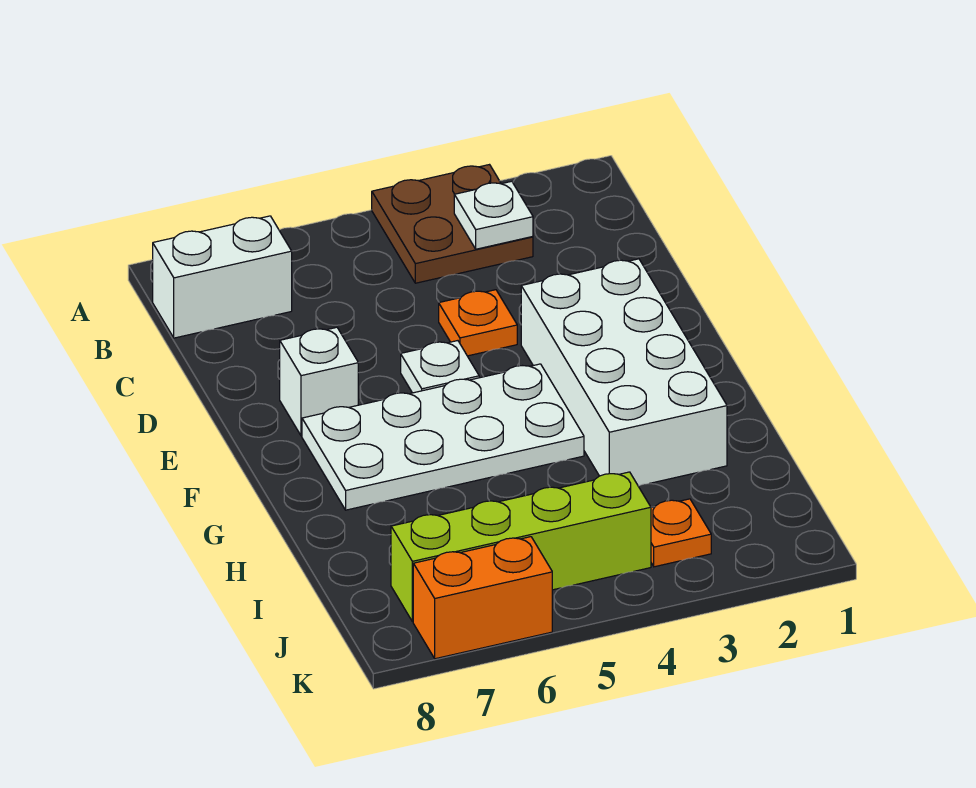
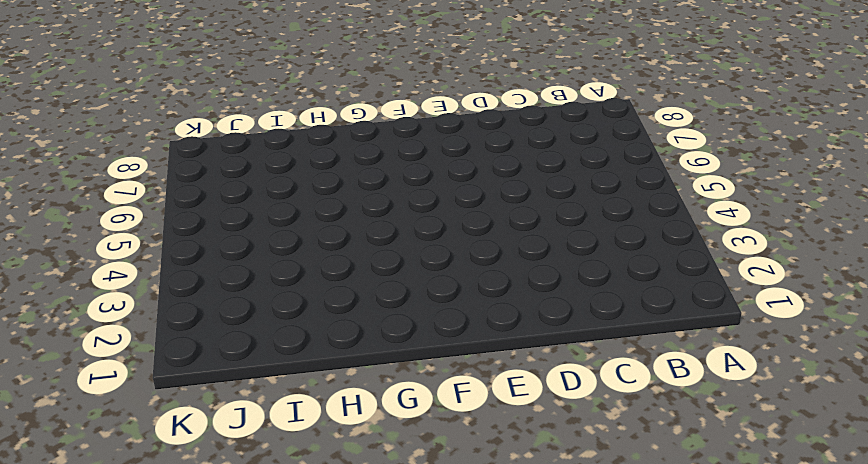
none -> brown 2x2 plate [372,165,533,283]
none -> white 1x2 brick [153,216,292,338]

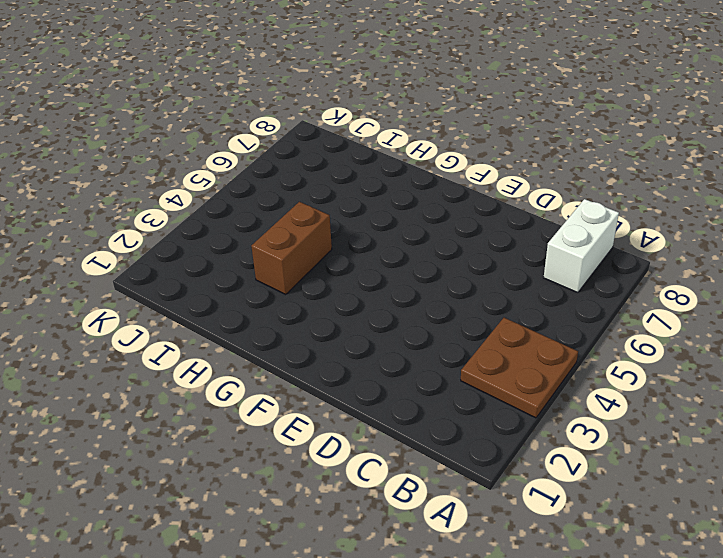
brown 1x2 brick [251,202,332,295] -> white 2x4 brick [521,259,727,486]
none -> orange 1x1 plate [439,290,517,356]
none -> white 1x1 plate [401,341,479,393]

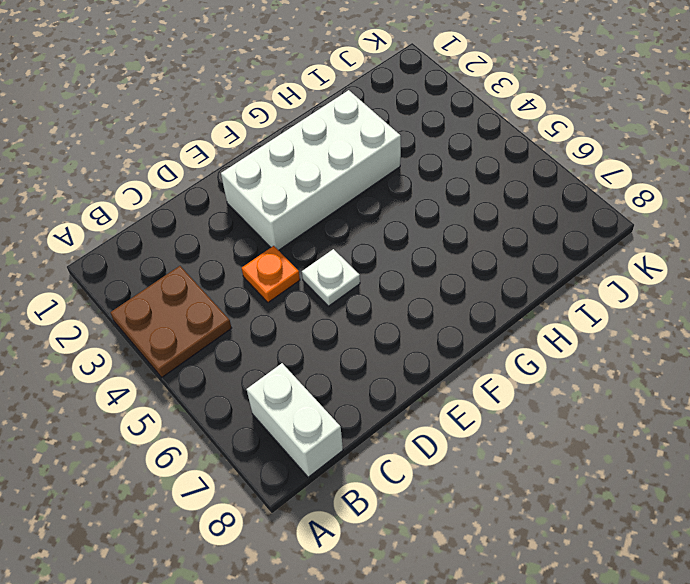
none -> white 1x1 brick [280,327,358,436]
none -> white 2x4 plate [302,364,584,510]

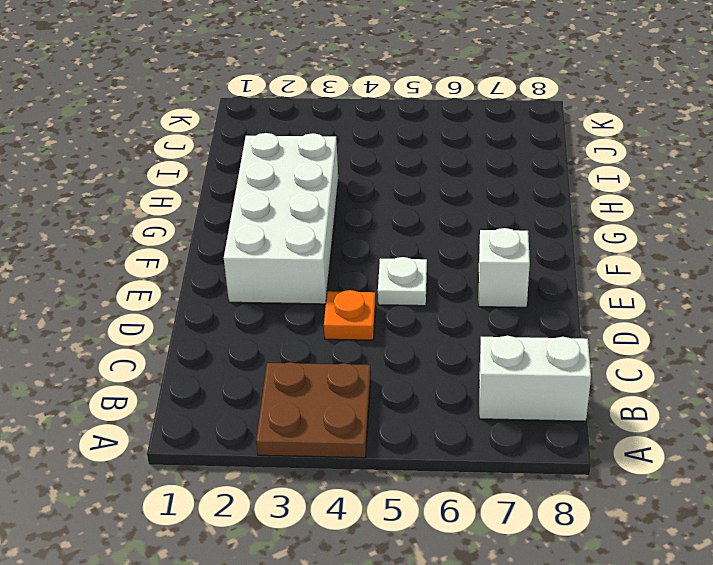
none -> white 2x4 plate [302,364,584,510]
none -> orange 1x1 plate [651,499,711,567]

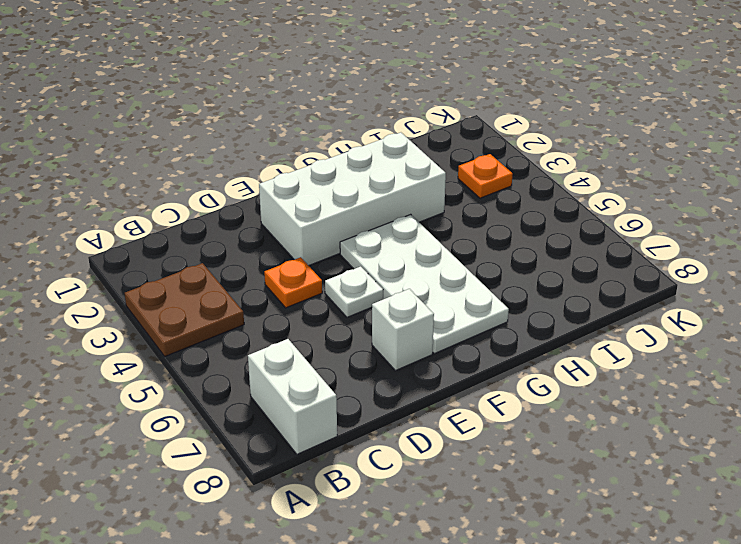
none -> lime 1x4 brick [391,472,651,622]
none -> orange 1x2 brick [413,537,552,659]

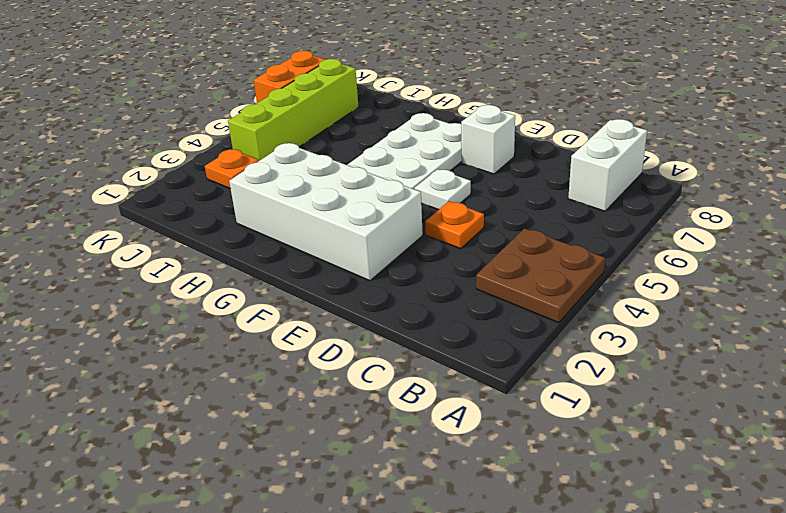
none -> white 1x1 plate [454,181,533,249]

